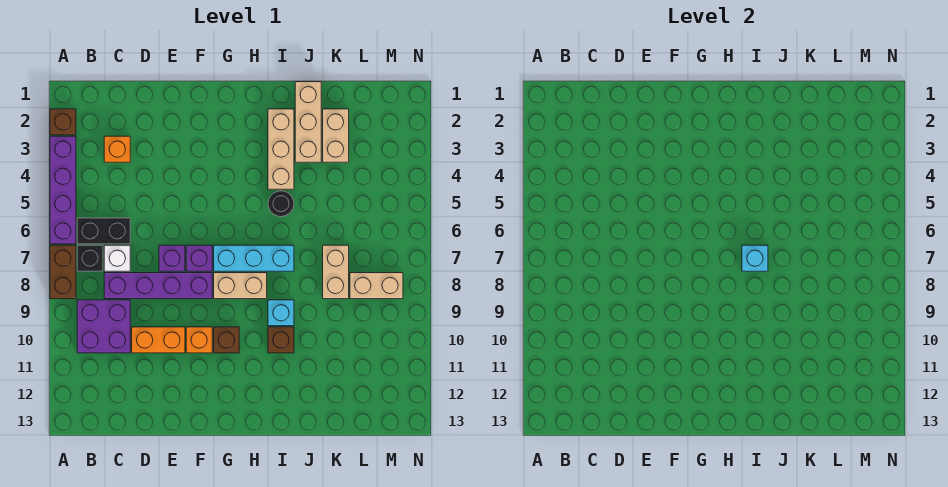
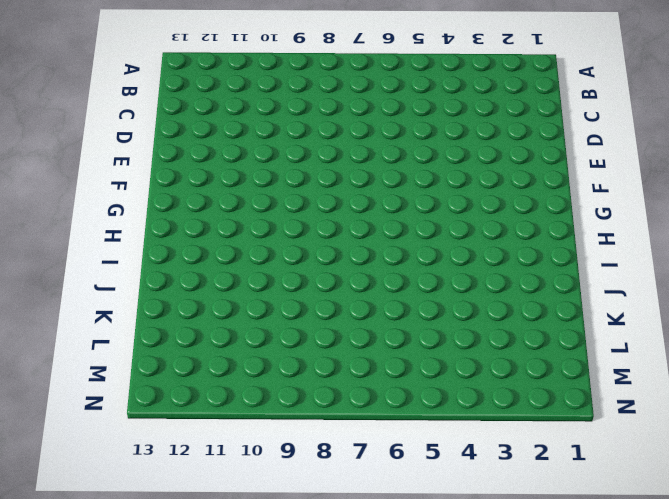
none -> brown 1x1 brick [50,109,76,135]
none -> purple 1x4 brick [50,136,76,244]
none -> brown 1x2 brick [50,245,76,299]

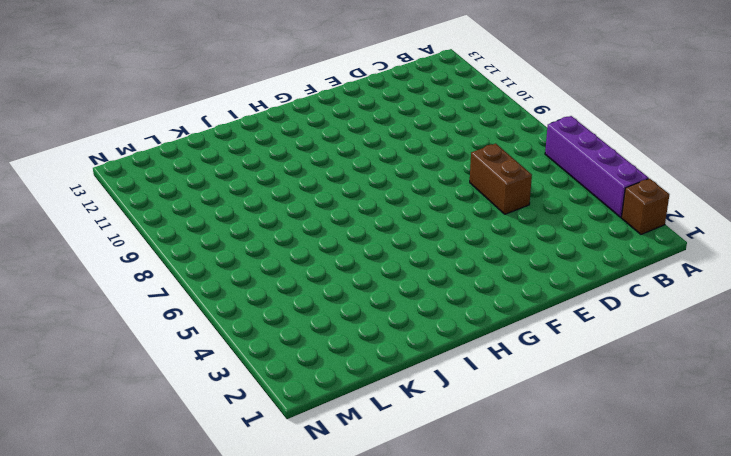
brown 1x2 brick [470,144,532,214] -> brown 1x2 brick moved to [50,245,76,299]
none -> black 1x2 brick [77,218,130,244]
none -> black 1x1 brick [77,245,103,271]
none -> purple 2x2 brick [77,300,130,353]

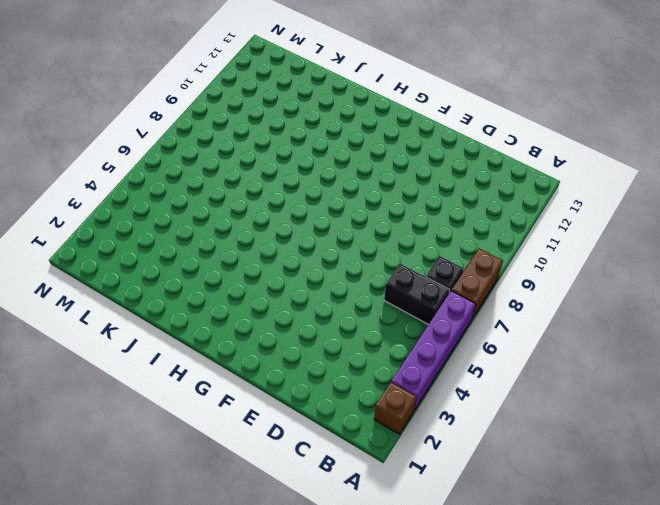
none -> purple 2x2 brick [77,300,130,353]
none -> orange 1x1 brick [104,136,130,162]
none -> white 1x1 brick [104,245,130,271]

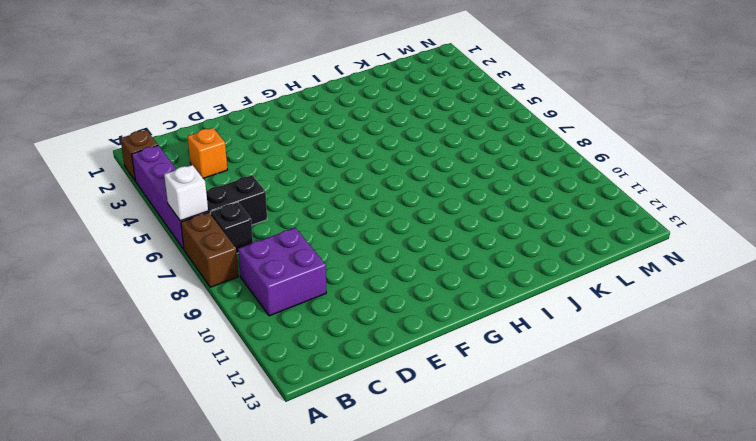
white 1x1 brick [164,165,208,221] -> white 1x1 brick moved to [104,245,130,271]
none -> purple 1x4 brick [104,273,212,299]
none -> orange 1x2 brick [132,327,185,353]
none -> purple 1x1 brick [159,245,185,271]

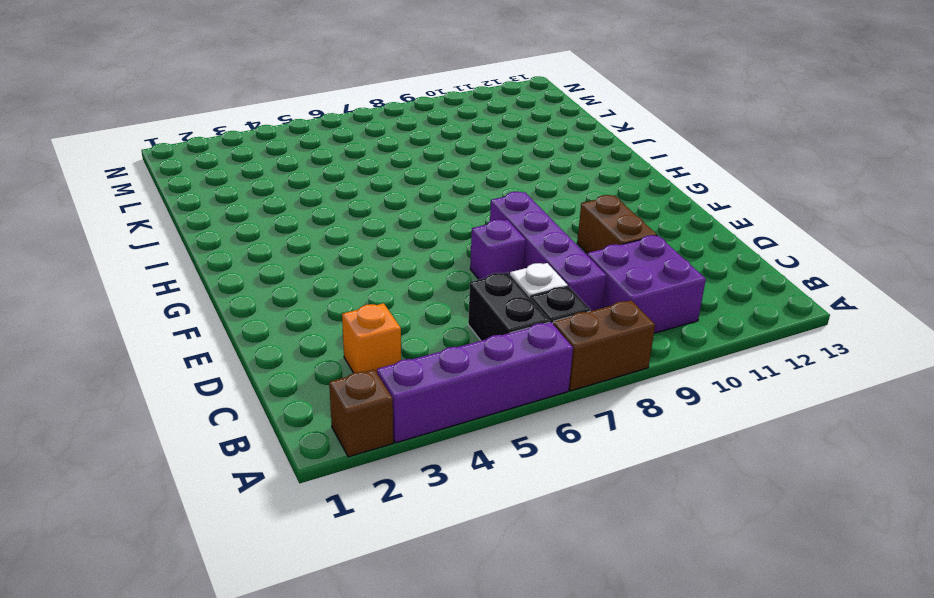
brown 1x2 brick [577,195,657,253] -> orange 1x2 brick [132,327,185,353]
none -> purple 1x1 brick [186,245,212,271]
none -> orange 1x1 brick [186,327,212,353]
none -> cyan 1x3 brick [214,245,294,271]

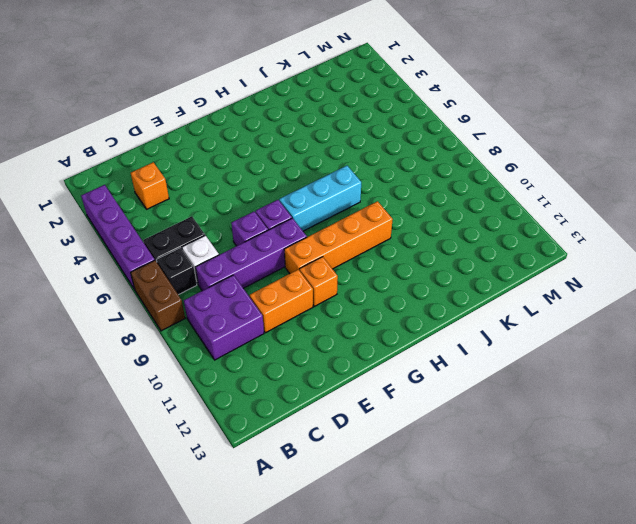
orange 1x4 brick [284,201,393,274] -> cyan 1x1 brick [268,300,294,326]
none -> brown 1x1 brick [50,109,76,135]
none -> tan 1x2 brick [214,273,267,299]
none -> brown 1x1 brick [214,327,239,353]

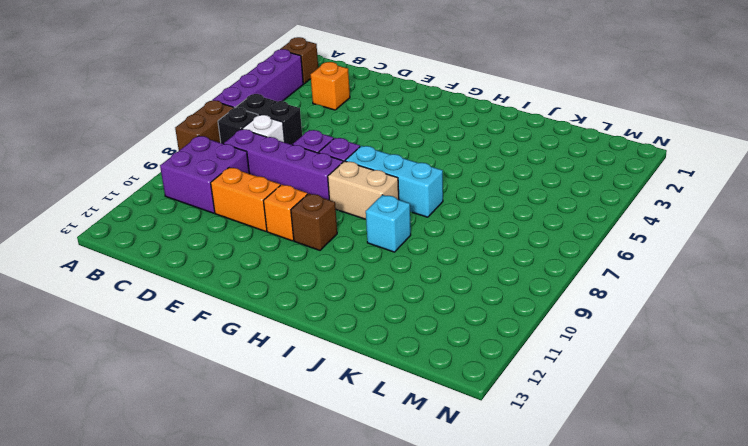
none -> tan 1x3 brick [268,109,294,189]
none -> black 1x1 round brick [268,191,294,217]
none -> brown 1x1 brick [268,327,294,353]

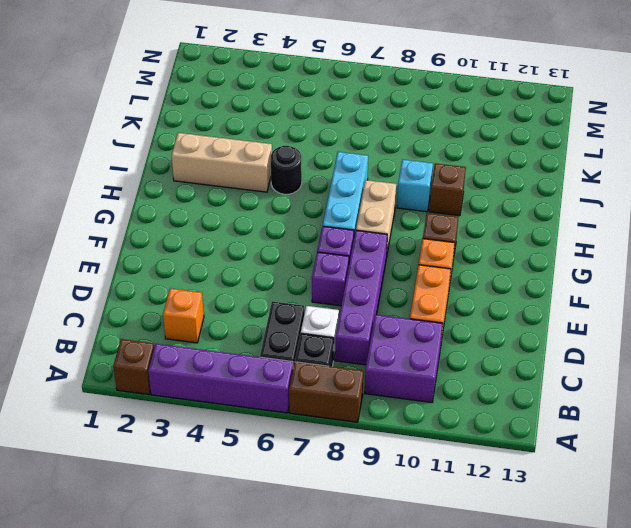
none -> tan 1x3 brick [295,82,321,162]
none -> tan 1x2 brick [323,109,349,162]
none -> tan 1x2 brick [323,245,349,299]

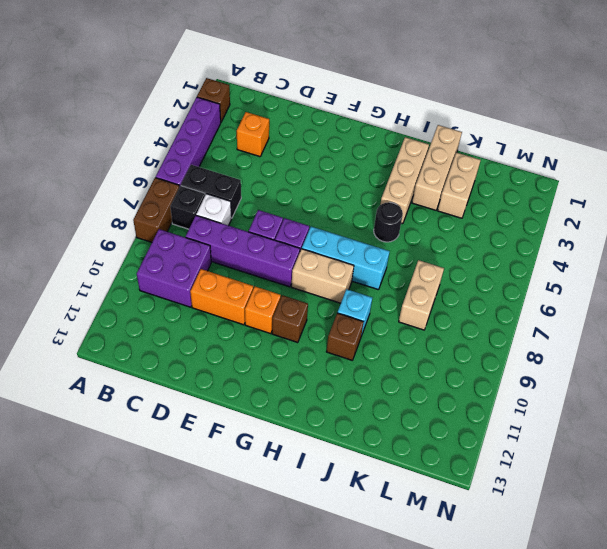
none -> tan 1x2 brick [350,273,403,299]
none -> cyan 1x1 brick [742,245,768,271]

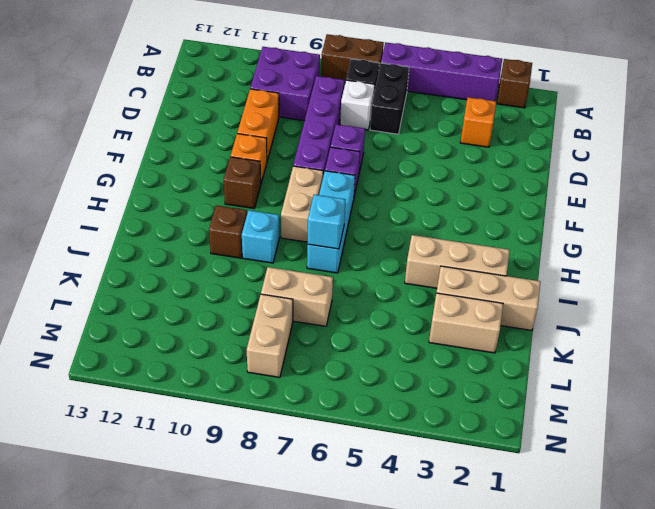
none -> black 1x1 round brick [268,191,294,217]

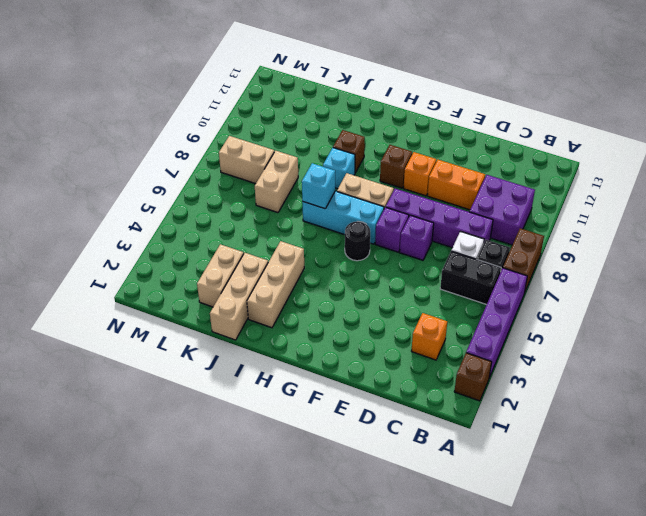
black 1x1 round brick [345,221,370,261] -> black 1x1 round brick moved to [268,191,294,217]

